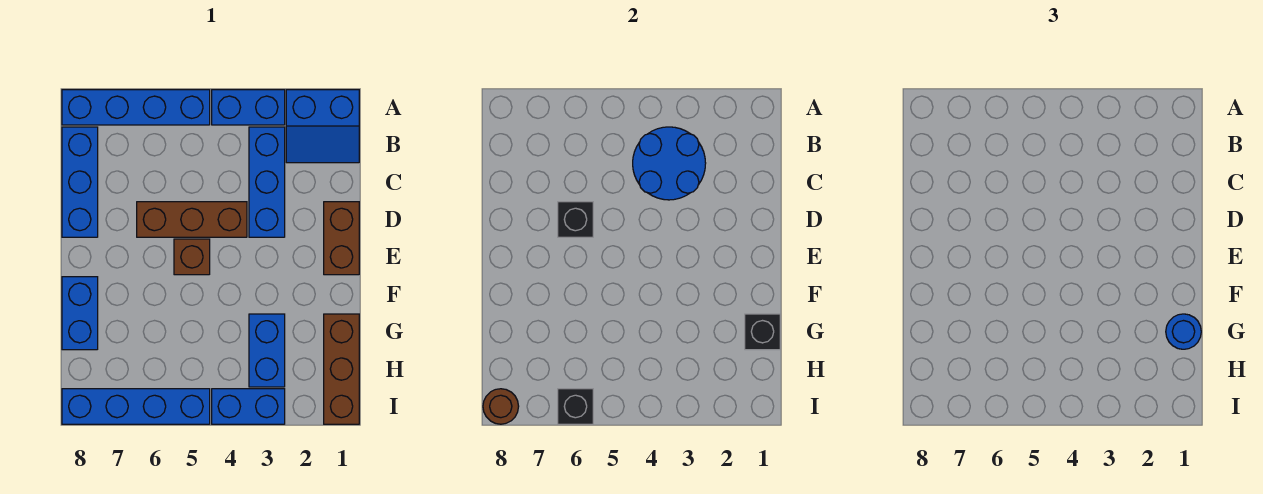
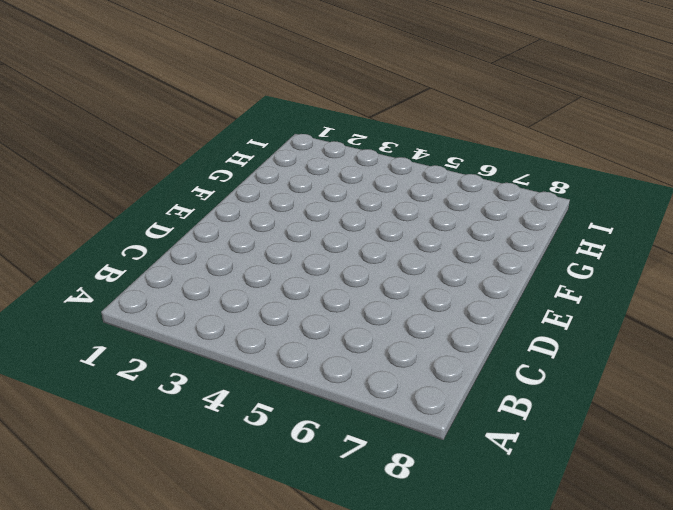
none -> blue 2x2 slope [286,90,359,163]
none -> blue 1x2 brick [212,90,285,125]
none -> blue 1x4 brick [62,90,210,125]

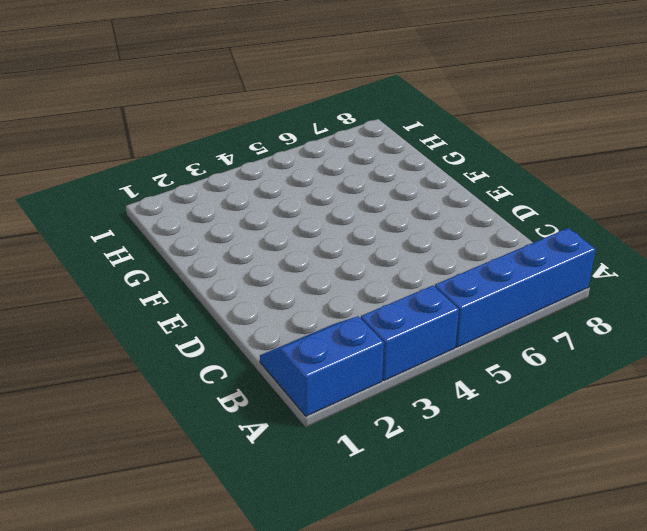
none -> blue 1x3 brick [249,127,285,237]
none -> blue 1x3 brick [62,127,98,237]
none -> brown 1x2 brick [324,202,359,275]

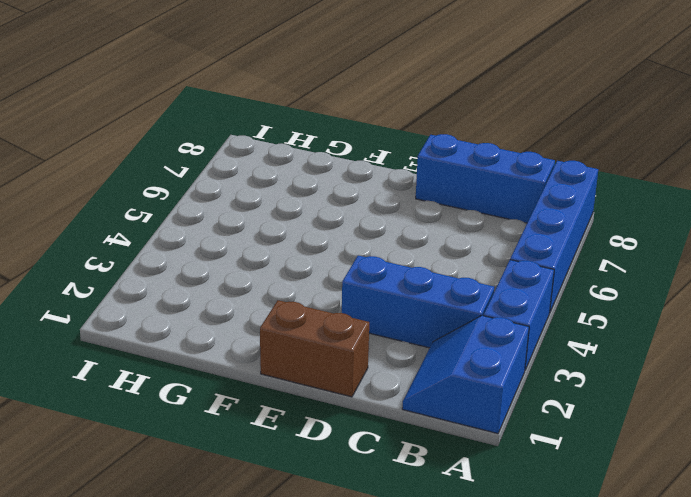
none -> brown 1x3 brick [137,202,247,237]
none -> brown 1x1 brick [174,239,210,275]
none -> blue 1x2 brick [62,277,98,350]

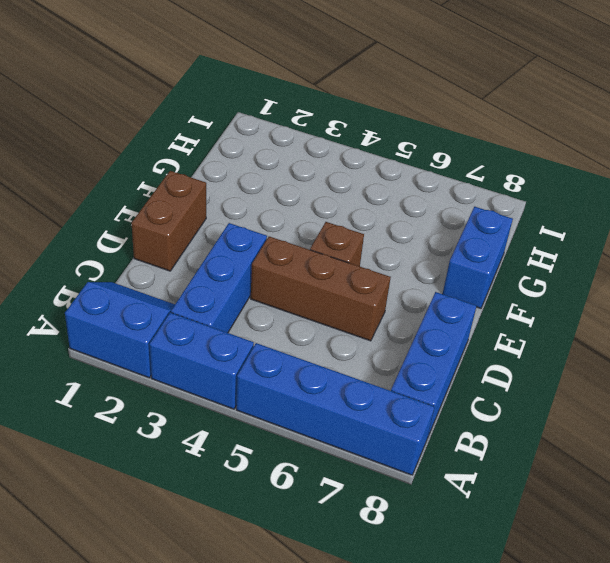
none -> brown 1x3 brick [324,314,359,424]
none -> blue 1x2 brick [249,314,285,387]
none -> blue 1x2 brick [212,389,285,424]

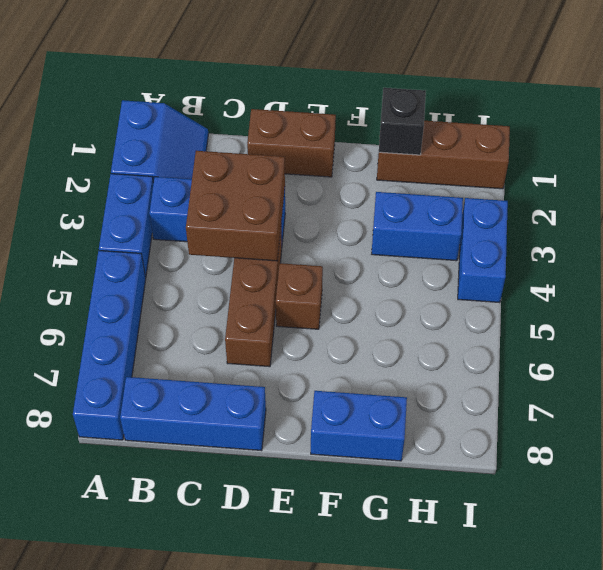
brown 2x2 brick [186,151,285,261] -> blue 2x2 round brick [633,127,706,200]
none -> blue 1x4 brick [62,389,210,424]
none -> black 1x1 brick [558,202,593,237]
none -> black 1x1 brick [558,389,593,424]

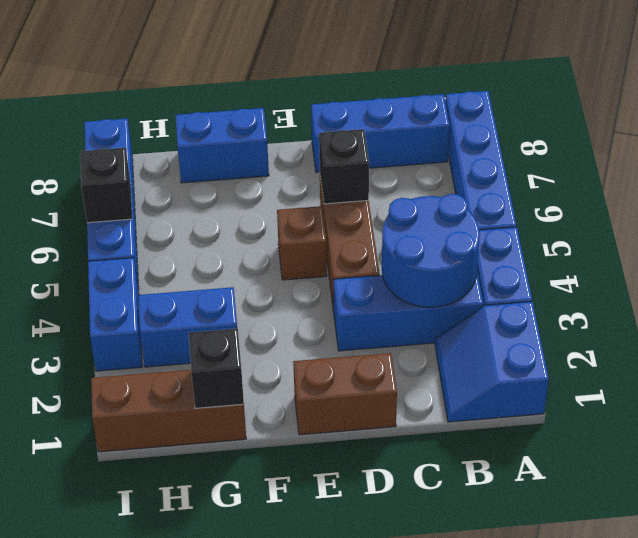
none -> brown 1x1 round brick [483,389,519,424]
none -> blue 1x1 round brick [1166,314,1201,349]

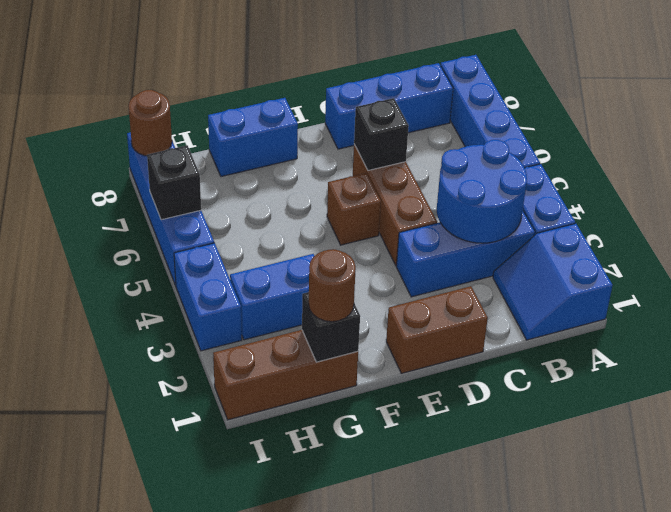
brown 1x1 round brick [309,249,356,322] -> blue 1x1 round brick [1166,314,1201,349]

